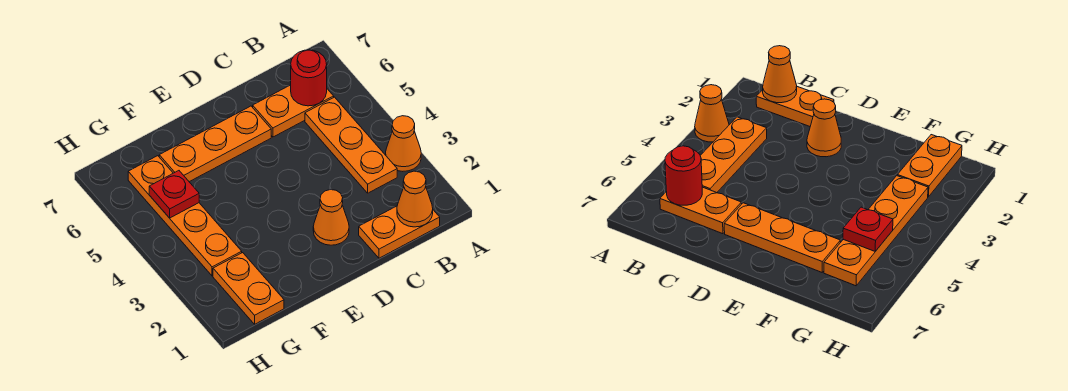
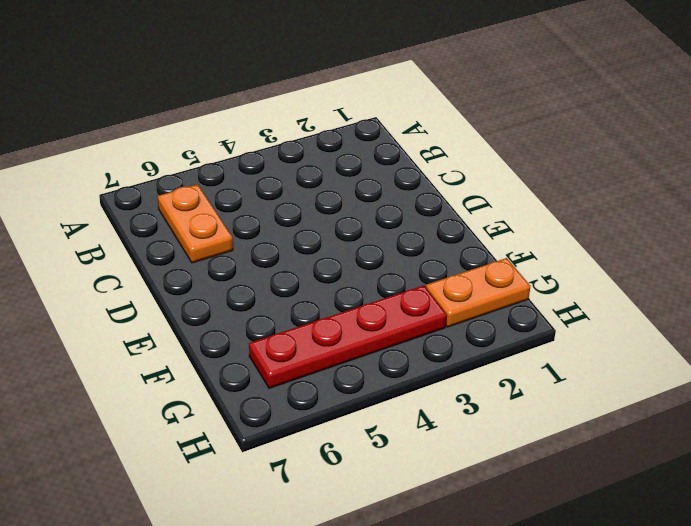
red 1x4 plate [249,285,447,388] -> orange 1x4 plate [128,156,242,276]
none -> orange 1x1 cone [386,116,421,171]
none -> orange 1x2 plate [359,206,440,258]

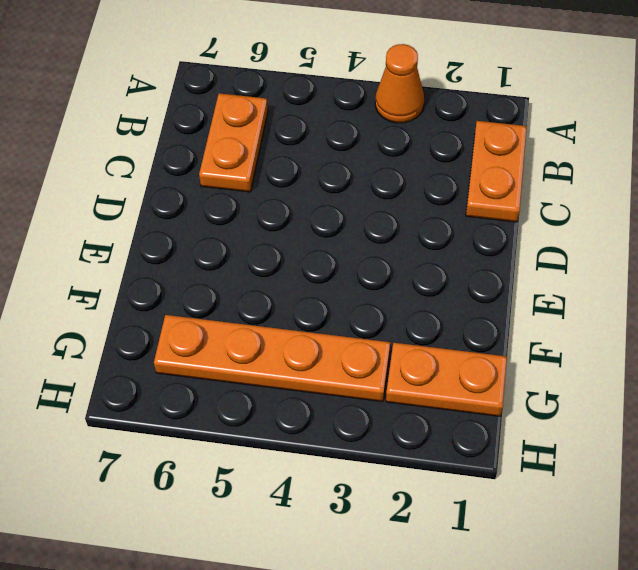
none -> orange 1x3 plate [305,97,397,193]
none -> orange 1x1 cone [313,190,349,245]

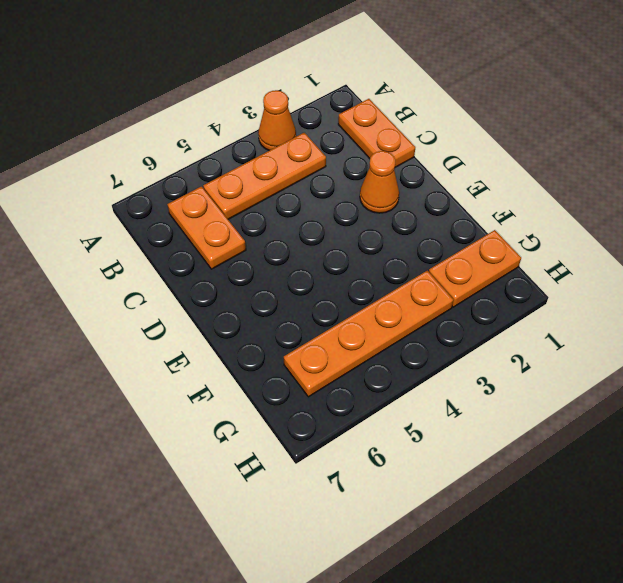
none -> orange 1x3 plate [159,106,271,182]
none -> orange 1x1 cone [397,171,433,227]

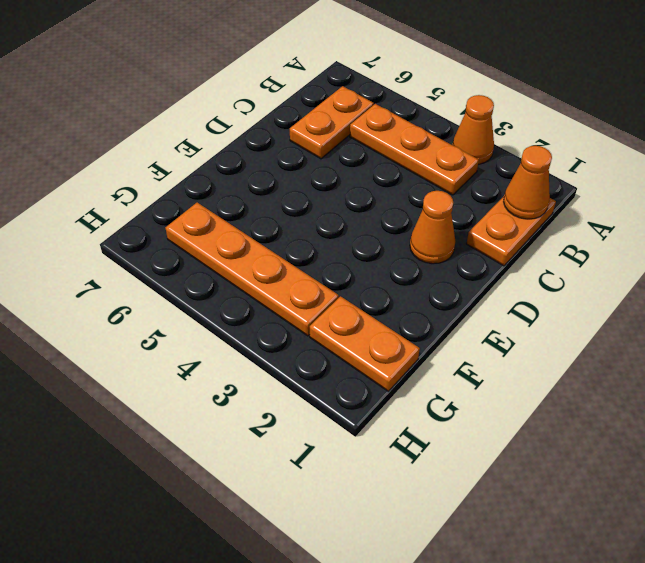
none -> orange 1x3 plate [159,106,271,182]
none -> red 1x1 round brick [291,50,327,106]

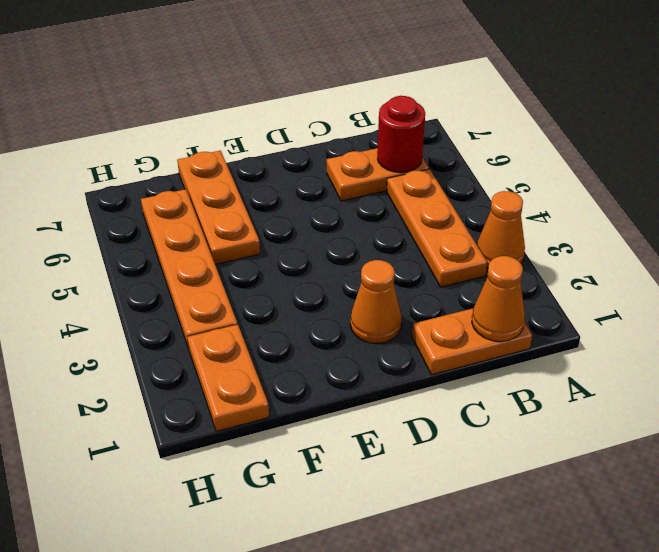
orange 1x3 plate [177,150,260,265] -> orange 1x3 plate turned to [159,106,271,182]
none -> red 1x1 plate [149,171,199,218]

